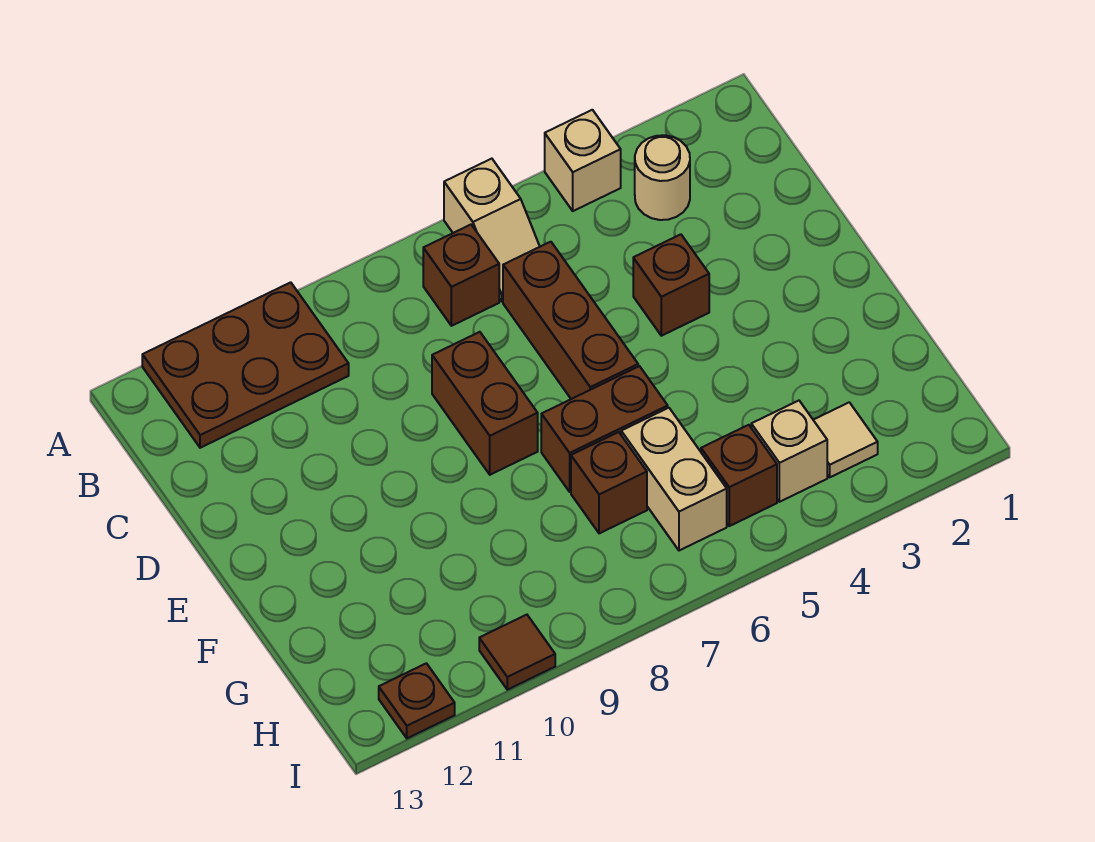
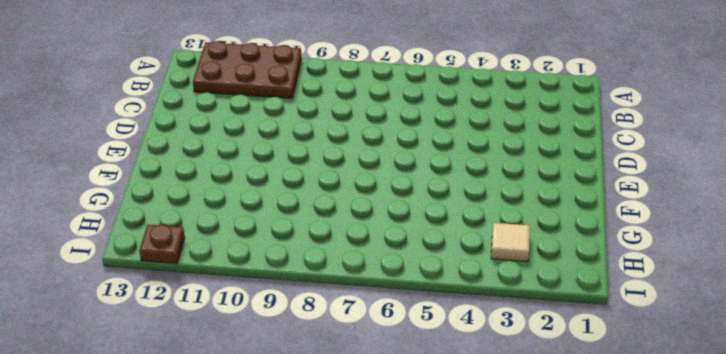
none -> tan 1x1 brick [545,110,621,211]
none -> tan 1x2 slope [444,159,540,301]
none -> tan 1x1 round brick [635,135,690,220]

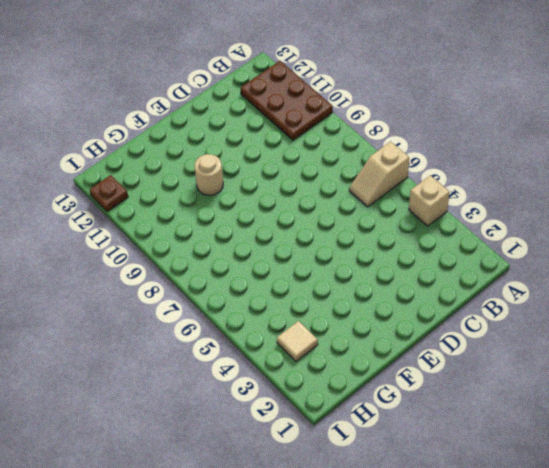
tan 1x1 round brick [194,154,223,196] -> tan 1x1 round brick moved to [635,135,690,220]
none -> brown 1x1 brick [423,225,499,326]
none -> brown 1x3 brick [503,242,638,399]
none -> brown 1x1 brick [633,234,709,336]

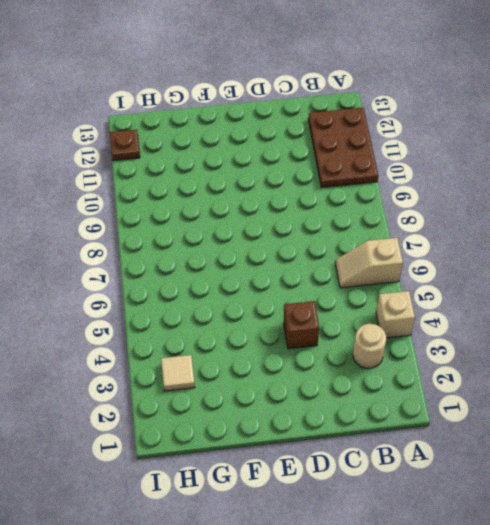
none -> brown 1x1 brick [423,225,499,326]
none -> brown 1x3 brick [503,242,638,399]
none -> brown 1x2 brick [432,332,538,475]

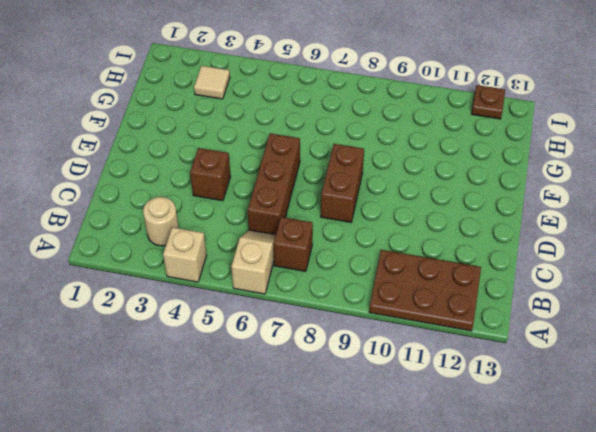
none -> brown 1x2 brick [541,366,668,492]
none -> tan 1x2 brick [621,408,727,551]
none -> brown 1x1 brick [571,432,647,533]

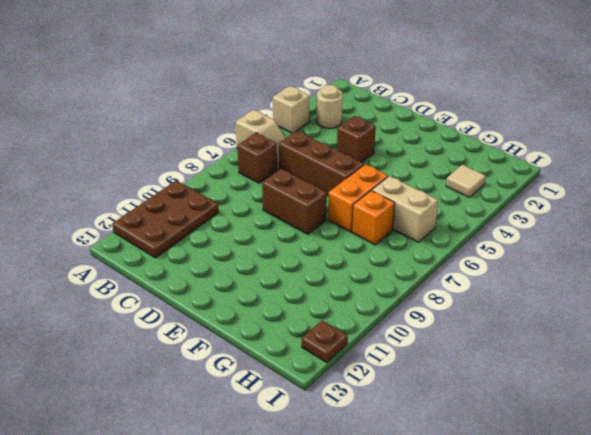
orange 1x2 brick [328,164,388,232] -> brown 1x2 brick [541,366,668,492]
orange 1x1 brick [352,191,395,245] -> brown 1x1 brick [571,432,647,533]
none -> tan 1x1 brick [751,401,827,502]
none -> brown 1x1 brick [701,425,777,526]
none -> brown 1x1 tile [479,615,555,690]

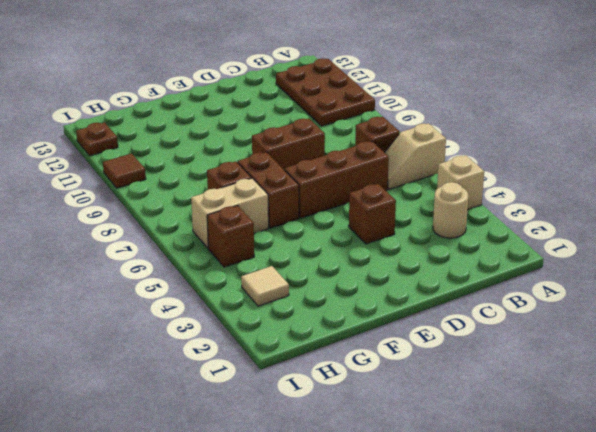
none -> tan 1x1 brick [751,401,827,502]

